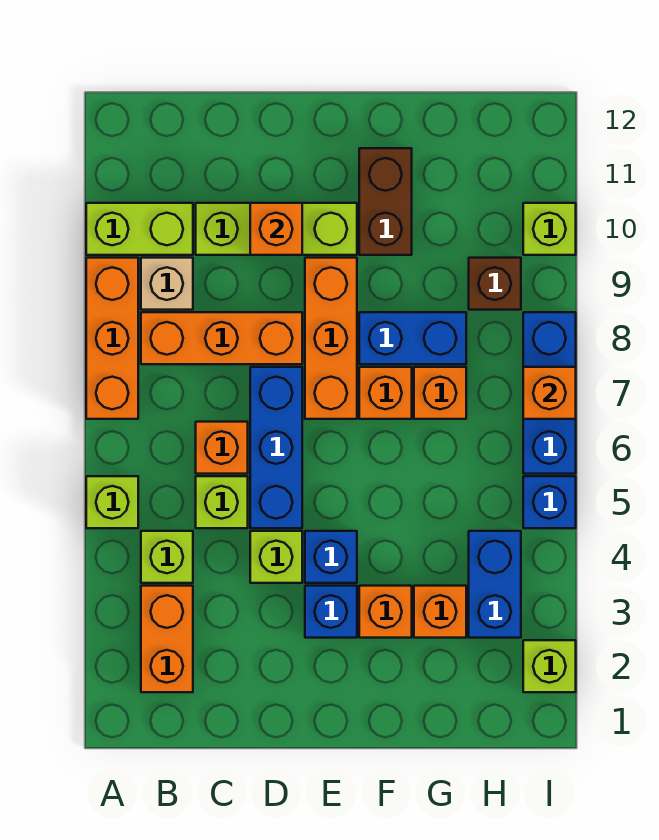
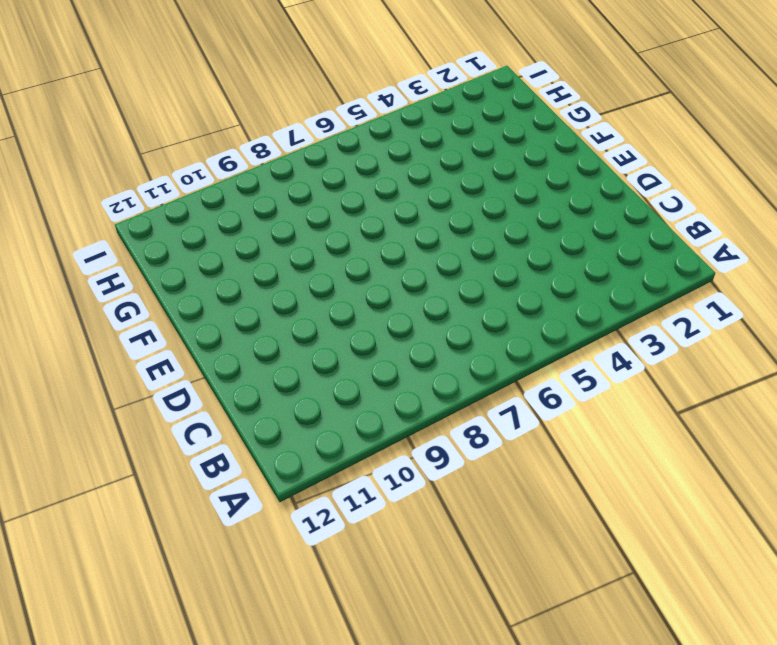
none -> lime 1x1 brick [86,476,138,528]
none -> orange 1x3 brick [86,258,138,419]
none -> lime 1x2 brick [86,203,193,255]

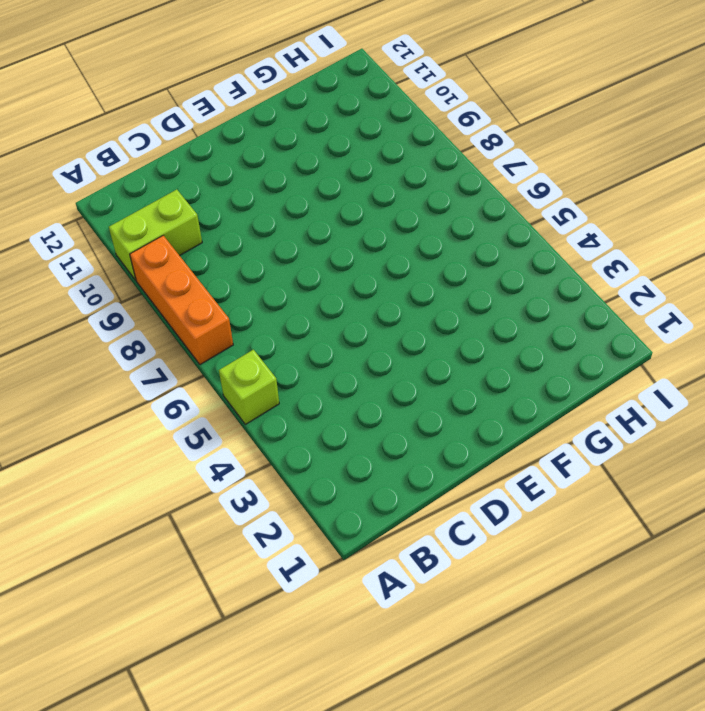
none -> orange 1x2 brick [141,586,193,692]
none -> lime 1x1 brick [141,531,193,583]
none -> orange 1x3 brick [141,312,302,364]

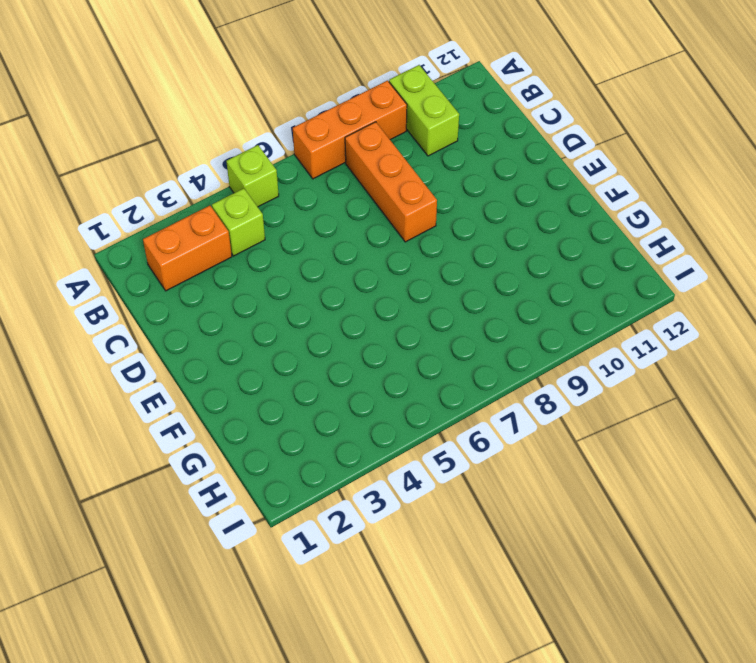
none -> tan 1x1 brick [141,258,193,310]
none -> lime 1x1 brick [196,476,248,528]
none -> orange 1x1 brick [196,422,248,474]

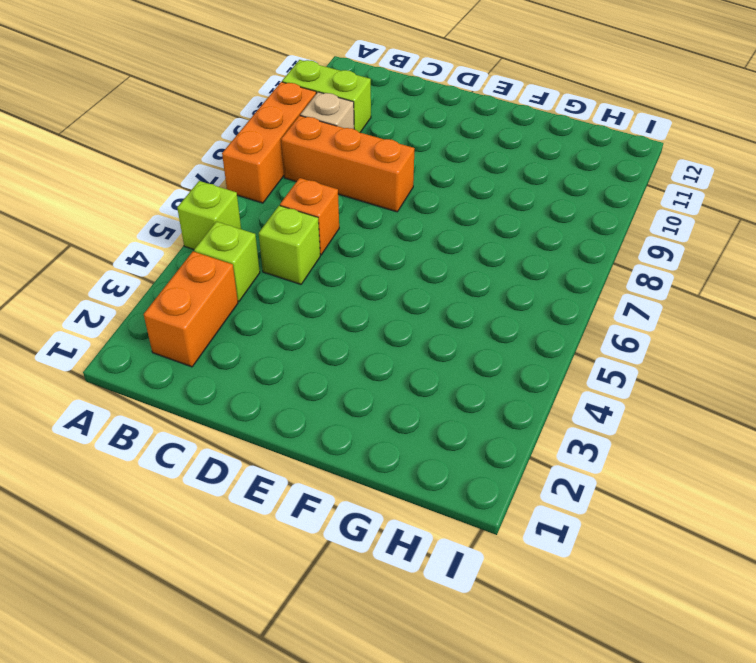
none -> lime 1x3 brick [196,203,357,255]
none -> lime 1x1 brick [250,531,302,583]
none -> blue 1x3 brick [250,367,302,528]

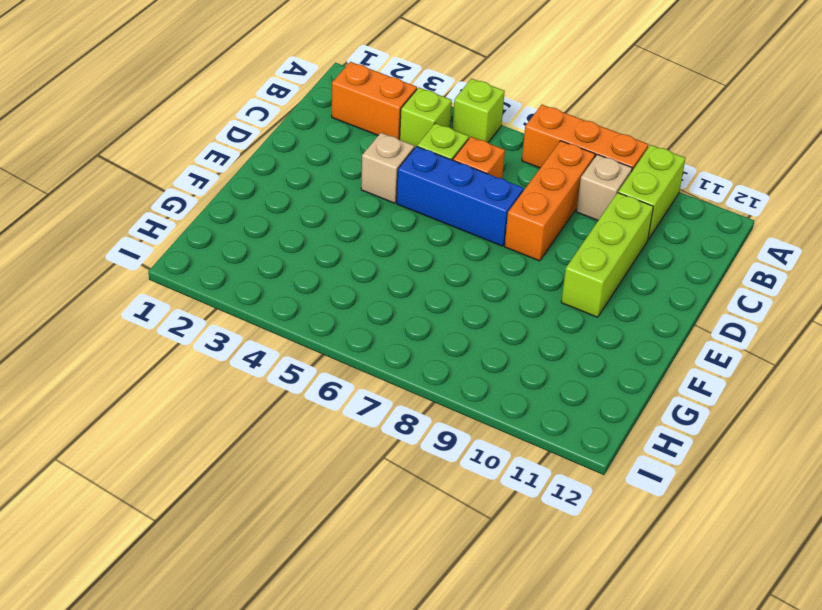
tan 1x1 brick [361,133,415,203] -> lime 1x1 brick [250,531,302,583]
none -> blue 1x1 brick [305,586,357,638]
none -> blue 1x1 brick [305,531,357,583]
none -> orange 1x3 brick [305,258,357,419]

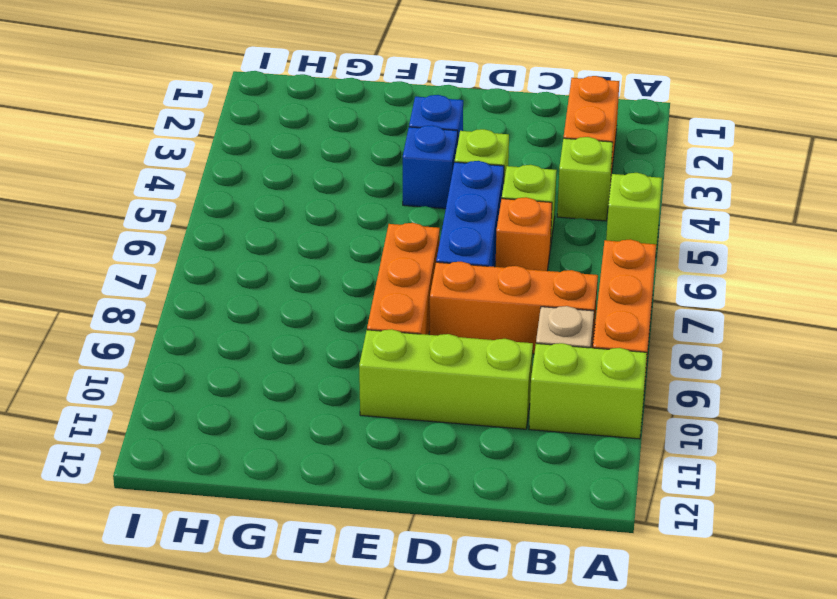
none -> orange 1x1 brick [359,586,412,638]
none -> orange 1x1 brick [359,367,412,419]
none -> blue 1x2 brick [359,312,466,364]

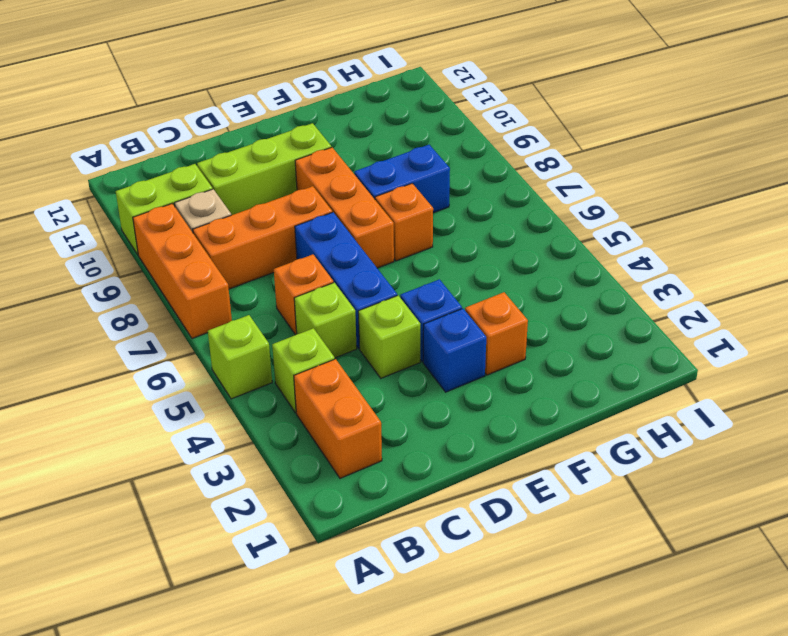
none -> brown 1x2 brick [359,148,412,255]
none -> orange 1x1 brick [414,586,466,638]
none -> orange 1x1 brick [414,367,466,419]

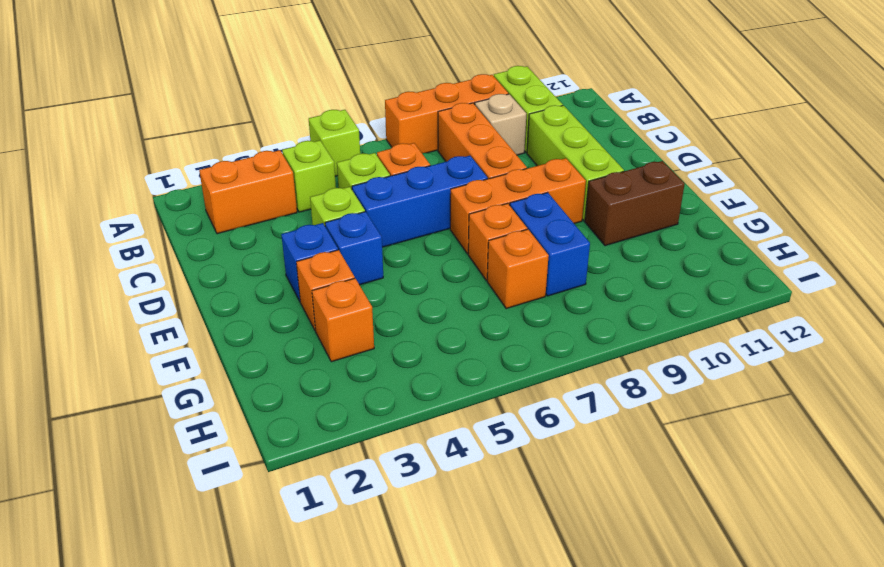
none -> blue 1x2 brick [469,531,521,638]
none -> brown 1x1 brick [469,258,521,310]
none -> lime 1x1 brick [523,640,576,692]

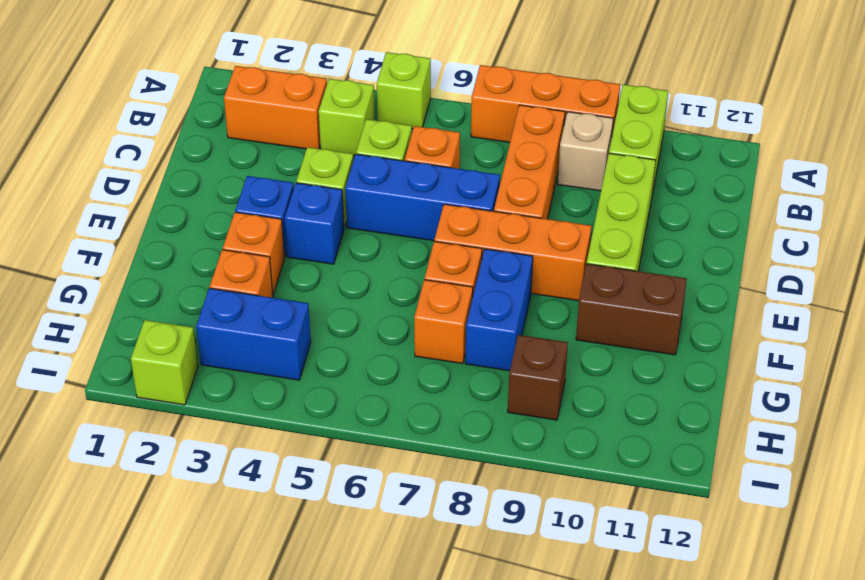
none -> blue 1x1 brick [523,476,576,528]
none -> blue 1x3 brick [523,312,576,474]
none -> lime 1x1 brick [523,203,576,255]

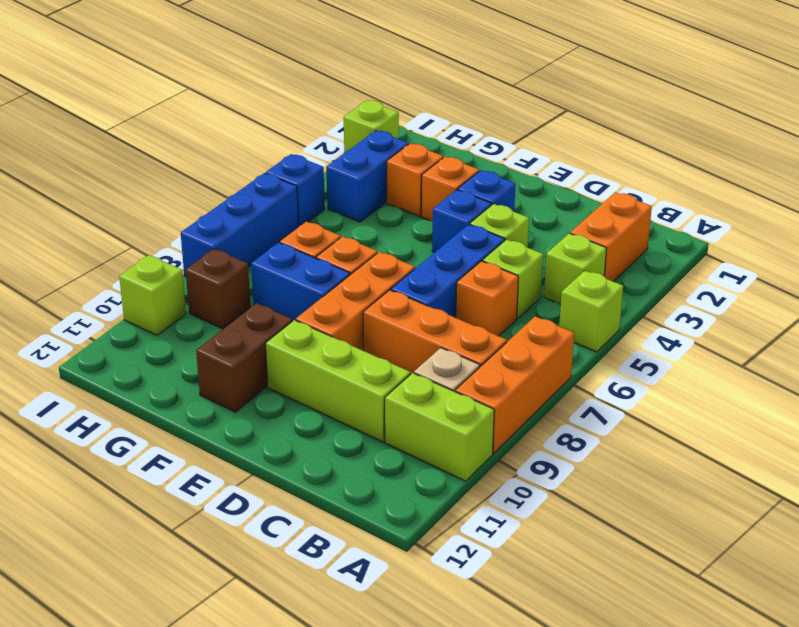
none -> orange 1x1 brick [250,203,302,255]
none -> orange 1x1 brick [523,367,576,419]

